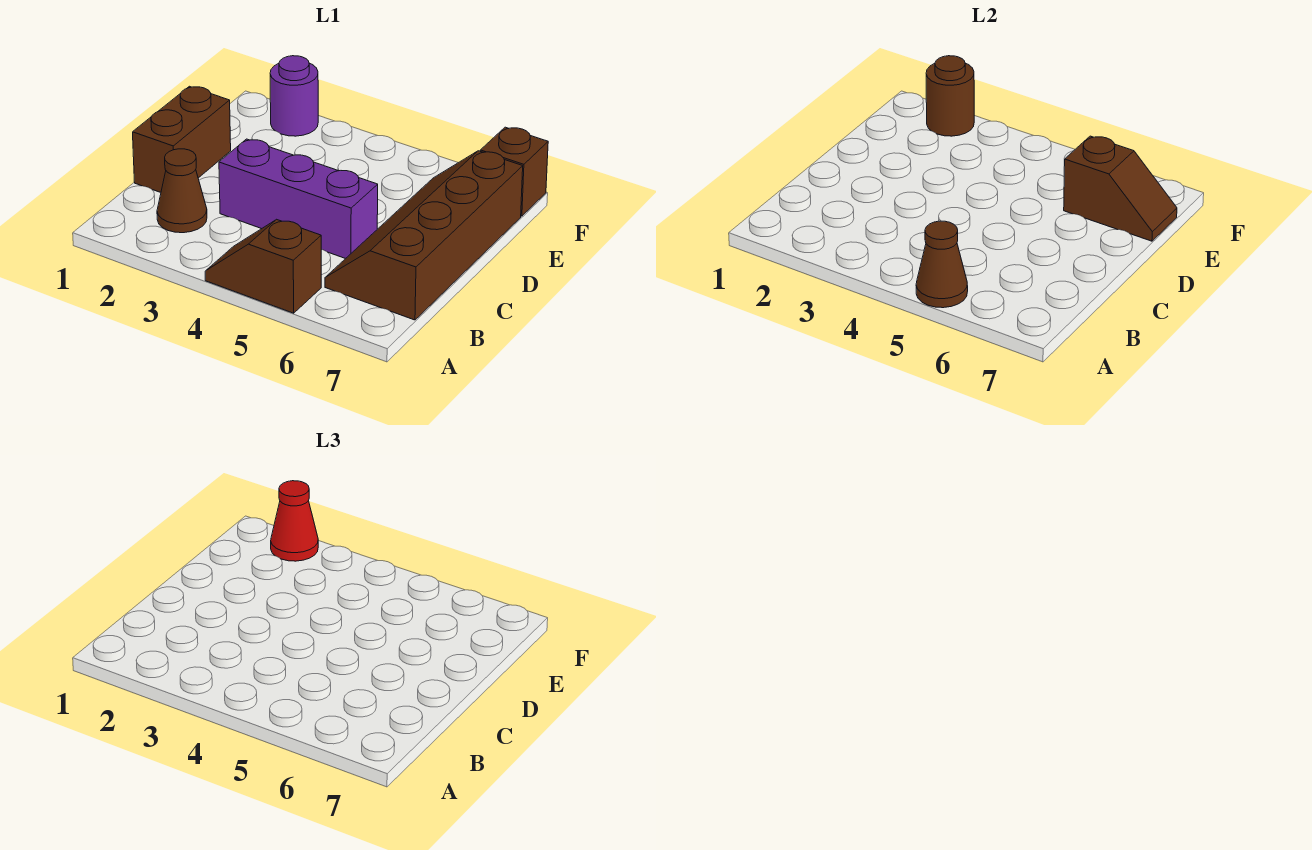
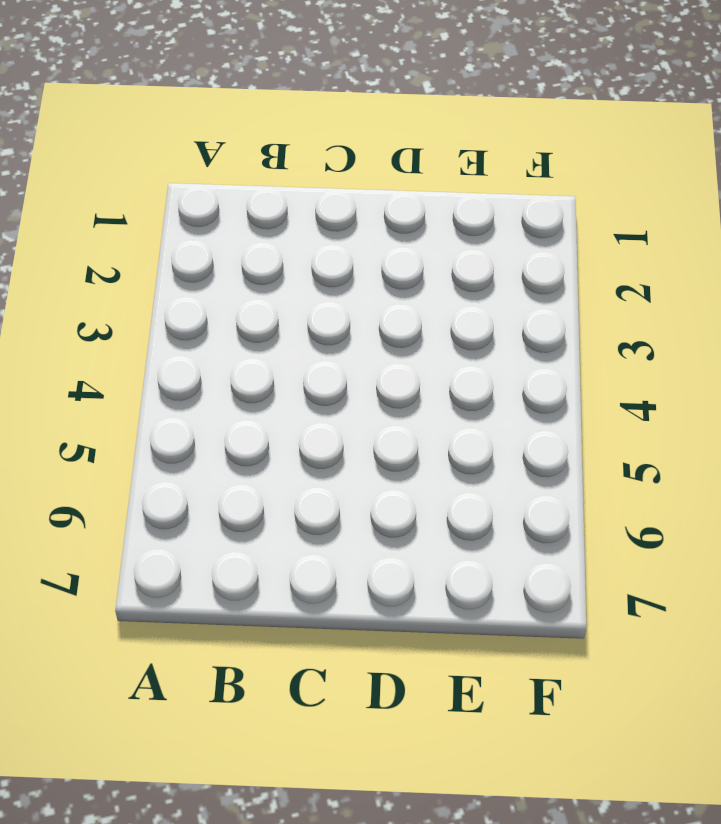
none -> brown 1x2 slope [205,219,321,313]
none -> brown 1x1 cone [157,149,207,233]

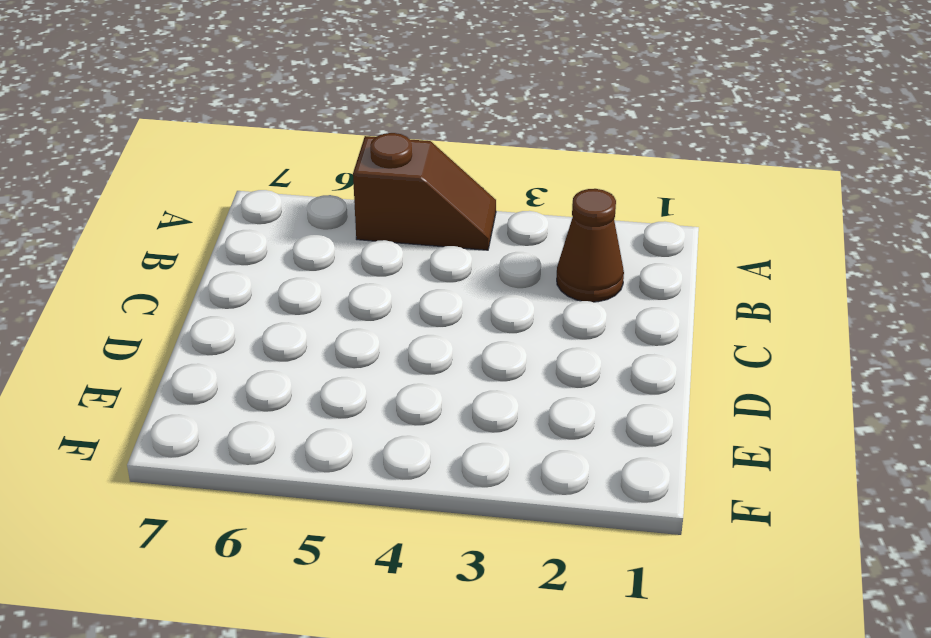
none -> brown 2x4 slope [325,151,523,320]
none -> brown 1x2 brick [133,86,231,192]

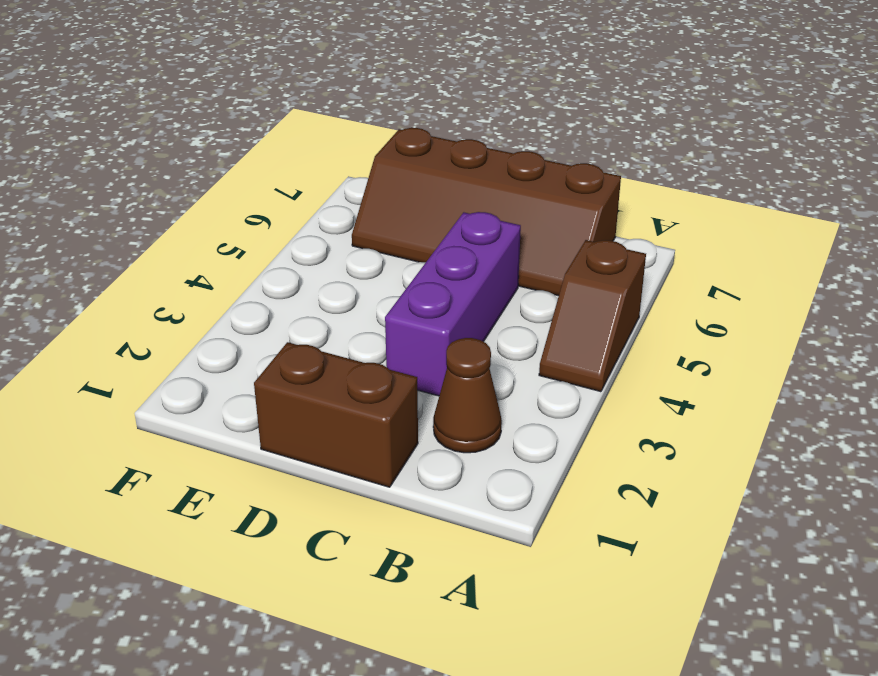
none -> purple 1x1 round brick [270,56,318,136]
none -> brown 1x1 brick [480,127,548,216]

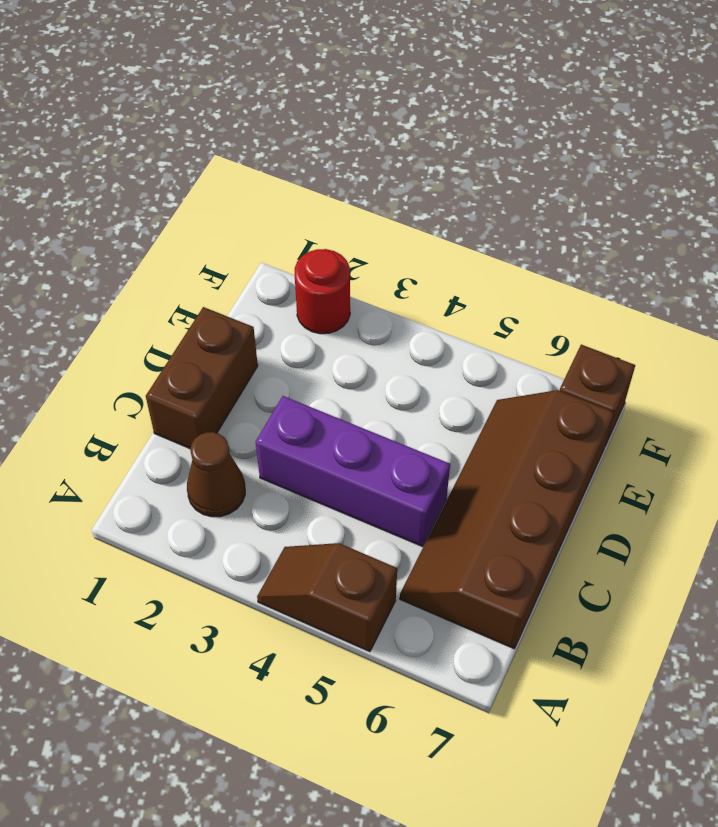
red 1x1 round brick [295,249,350,334] -> purple 1x1 round brick [270,56,318,136]
none -> brown 1x1 cone [916,221,968,308]
none -> brown 1x2 slope [1064,136,1177,241]

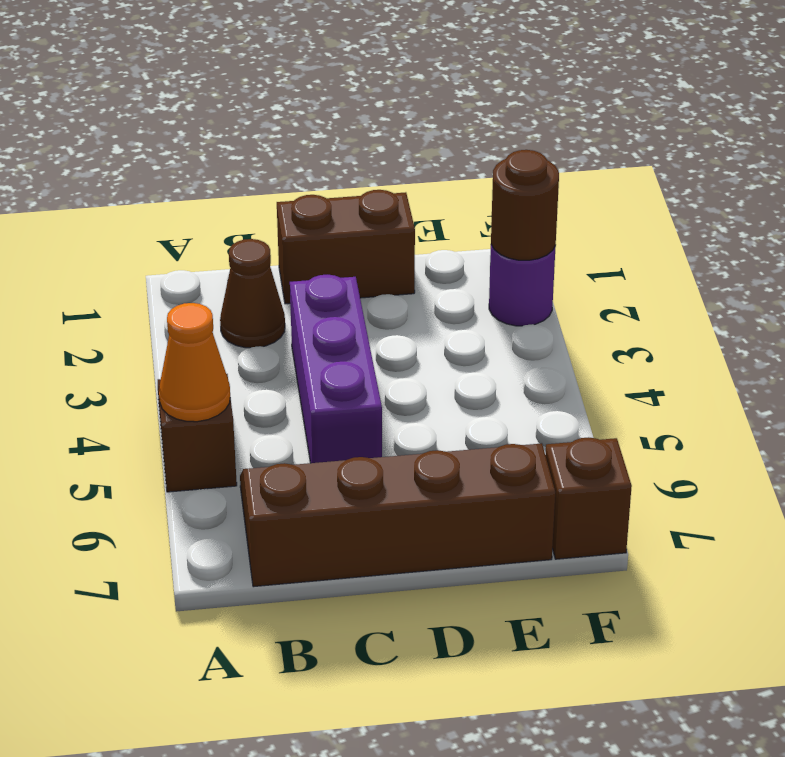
orange 1x1 cone [159,303,230,422] -> brown 1x1 cone [916,221,968,308]
none -> brown 1x2 slope [1064,136,1177,241]
none -> red 1x1 cone [271,481,318,561]

